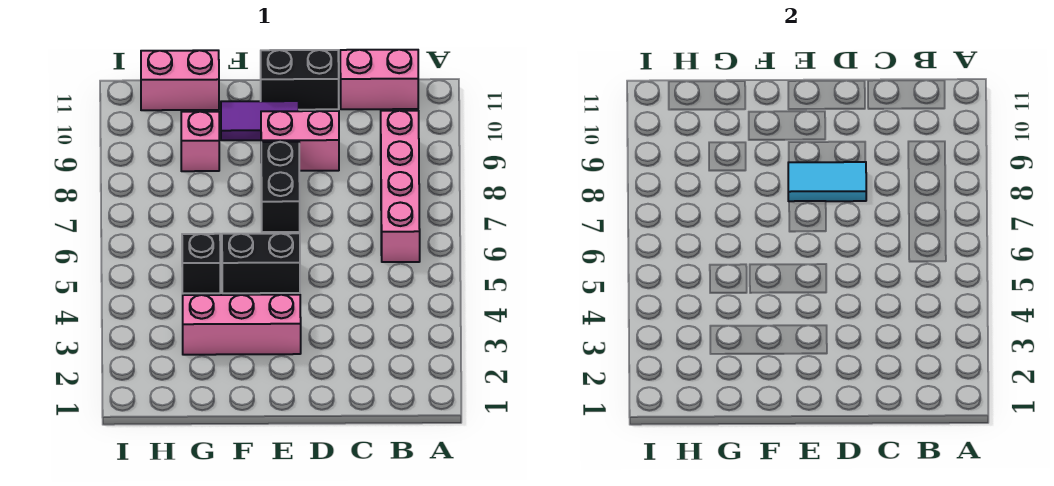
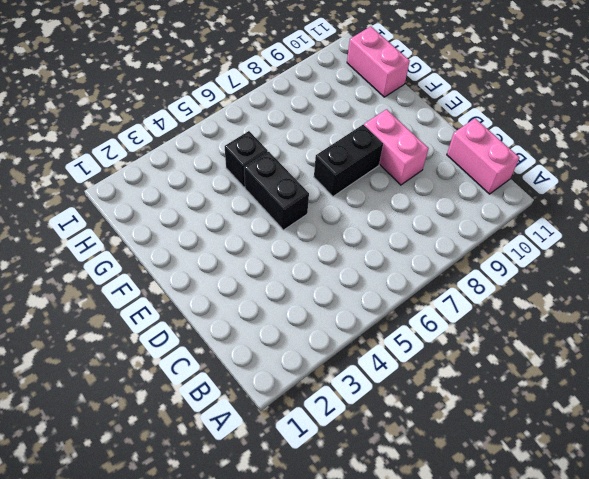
none -> pink 1x4 brick [381,111,420,262]
none -> black 1x2 brick [261,50,339,110]
none -> pink 1x3 brick [183,295,301,355]

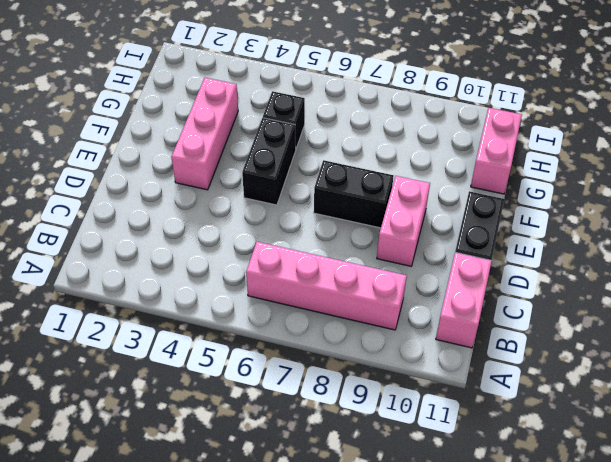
none -> purple 1x2 tile [221,101,299,140]
none -> pink 1x1 brick [181,112,219,171]
none -> cyan 1x2 tile [788,162,866,201]

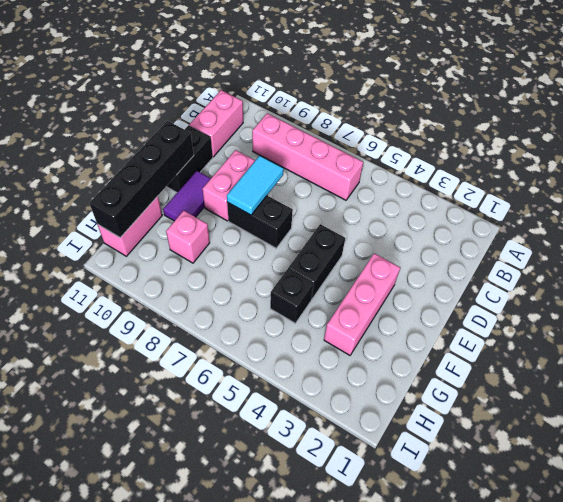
black 1x4 brick [90,121,194,238] -> none

